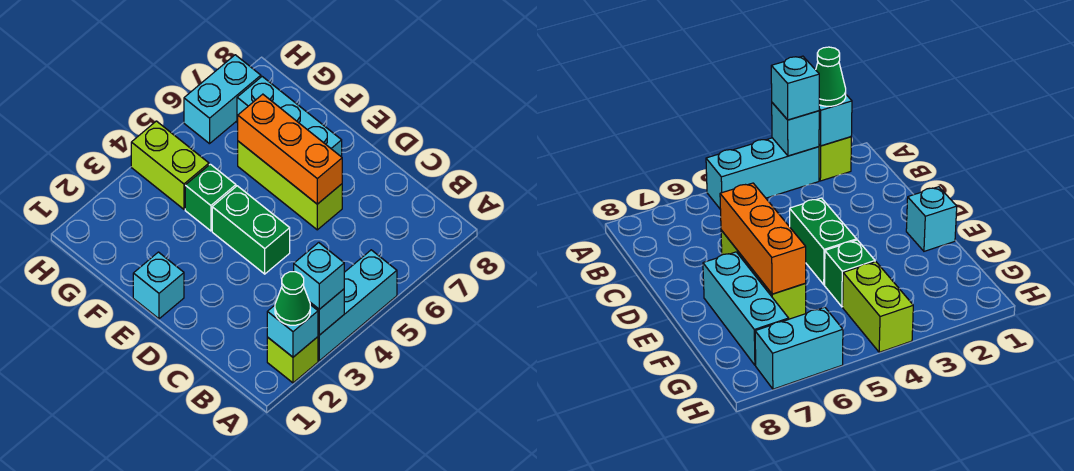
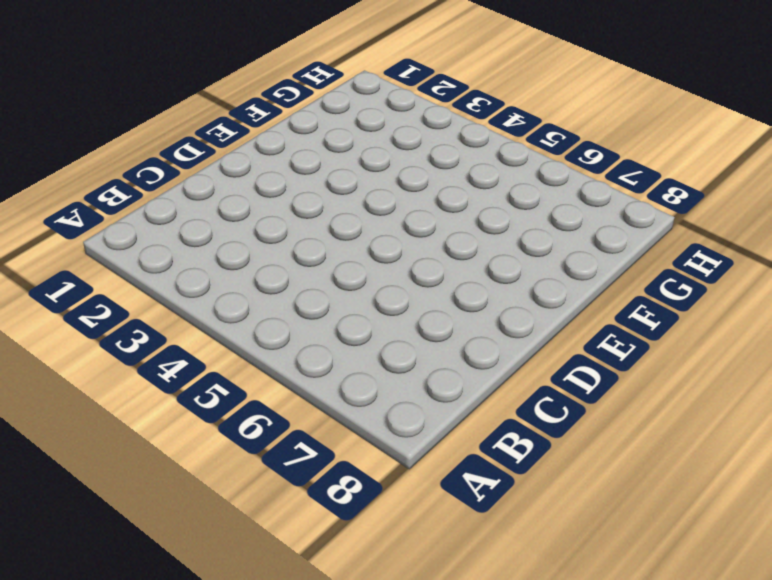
none -> lime 1x1 brick [267,337,318,383]
none -> cyan 1x3 brick [318,250,397,361]
none -> green 1x2 brick [212,186,290,274]

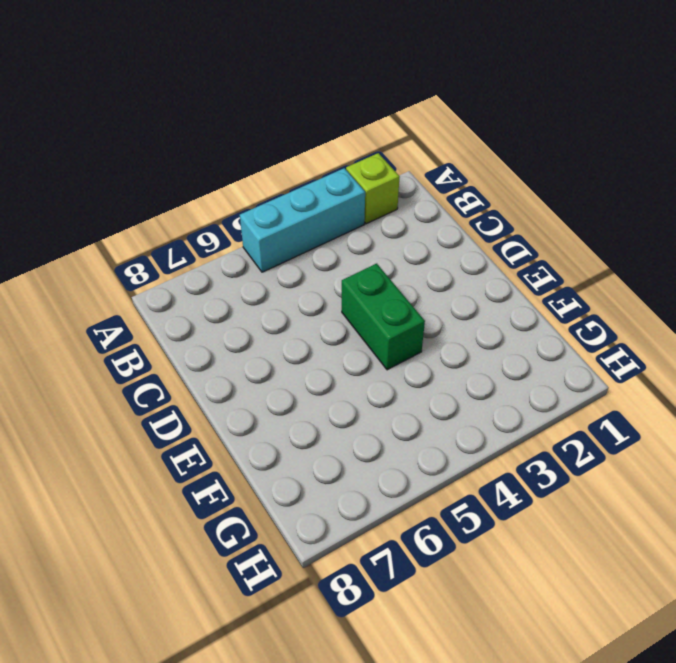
none -> lime 1x3 brick [238,141,342,230]
none -> cyan 1x1 brick [133,252,184,319]
none -> cyan 1x3 brick [237,77,342,157]

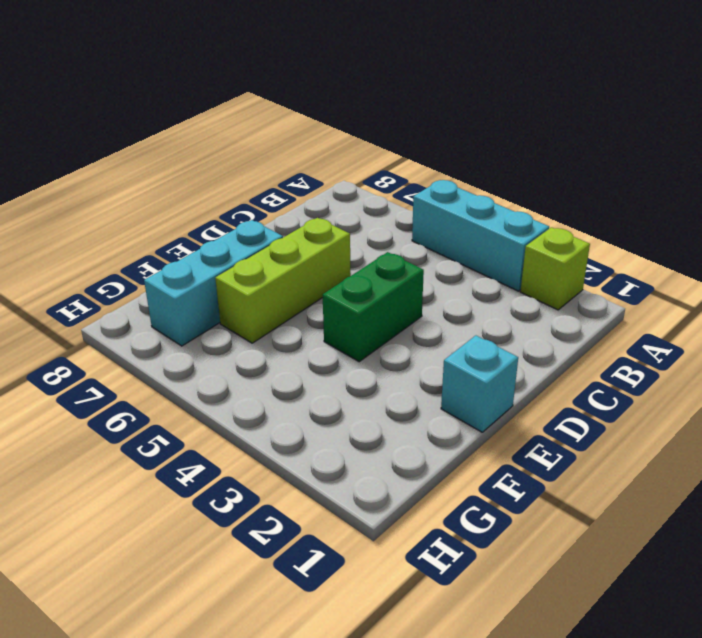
none -> green 1x1 brick [185,164,236,231]
none -> lime 1x2 brick [131,121,209,209]
none -> cyan 1x2 brick [184,55,261,144]

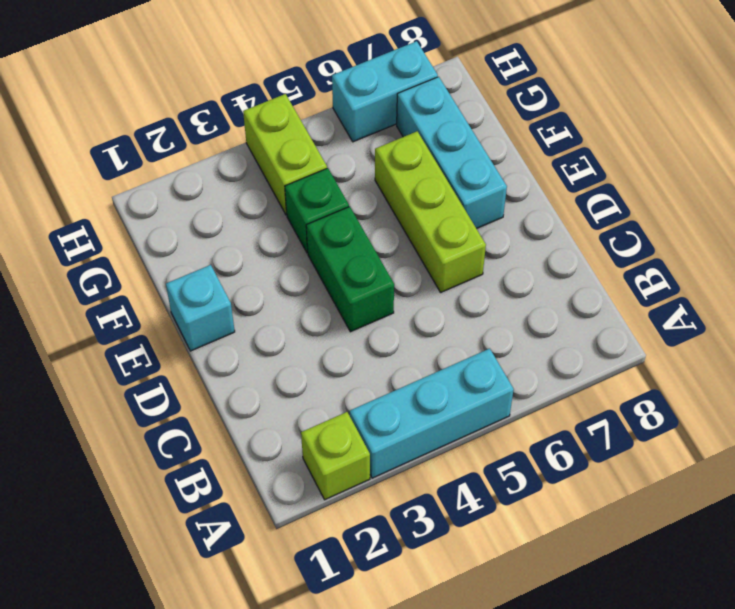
none -> cyan 1x1 brick [267,305,318,357]
none -> cyan 1x1 brick [310,289,344,335]
none -> orange 1x3 brick [238,94,342,204]

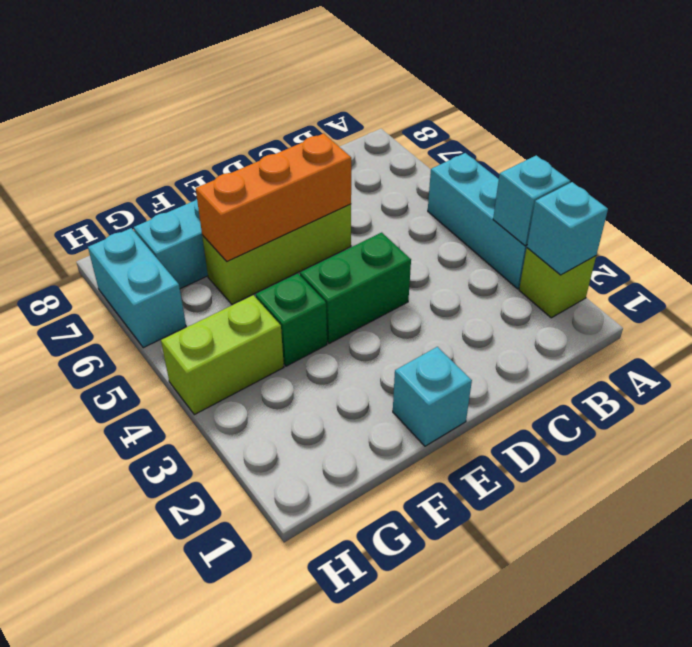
none -> green 1x1 cone [275,272,310,325]
none -> cyan 1x1 brick [294,243,344,309]

